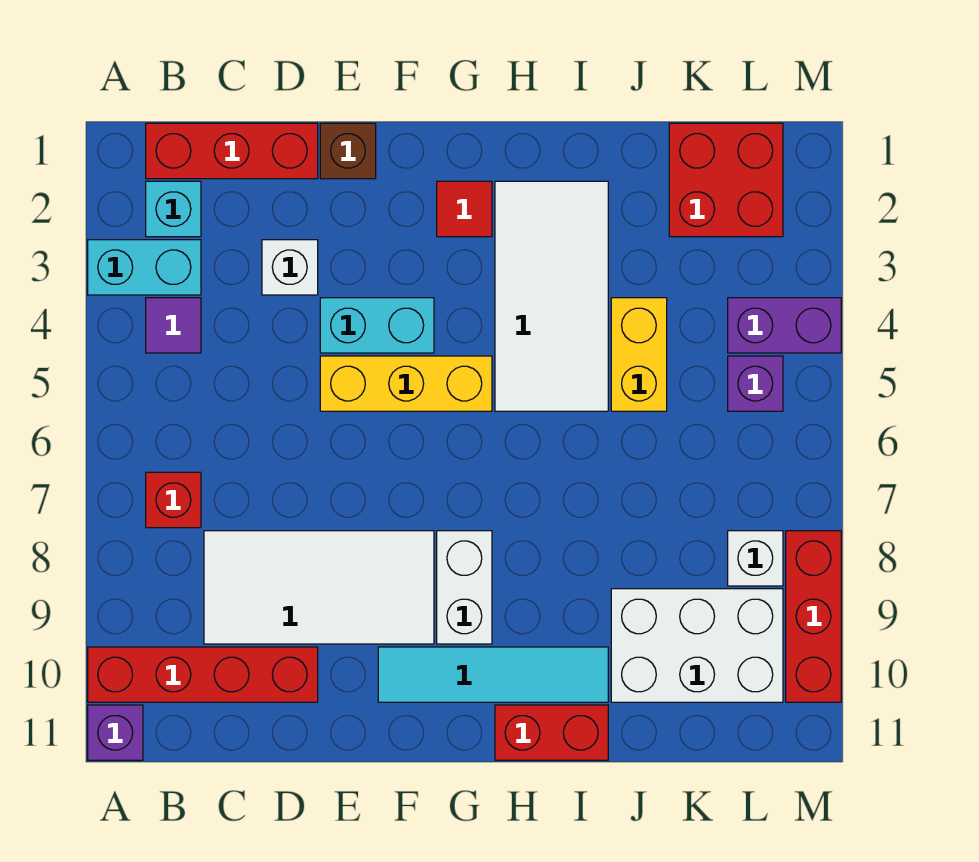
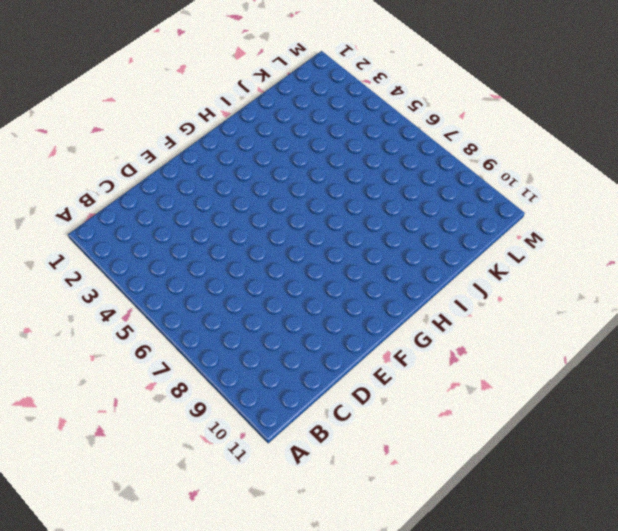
none -> cyan 1x2 brick [88,240,201,295]
none -> red 1x4 brick [88,647,318,702]
none -> purple 1x1 brick [88,705,143,760]

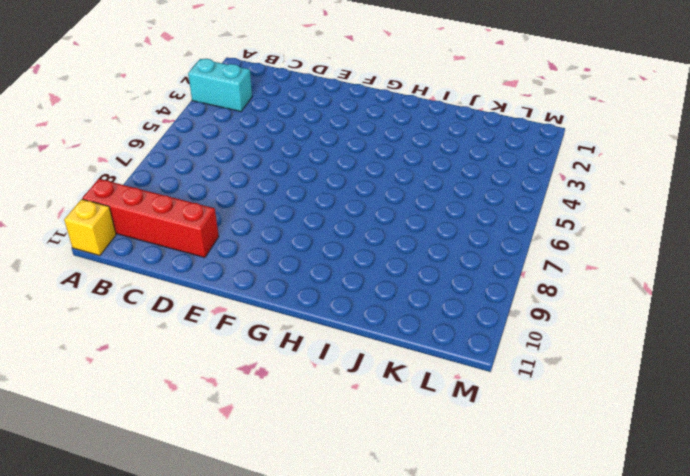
yellow 1x1 brick [64,199,116,256] -> purple 1x1 brick [88,705,143,760]
none -> red 1x3 brick [146,123,318,179]
none -> cyan 1x1 brick [146,181,201,237]
none -> purple 1x1 tile [146,298,201,353]

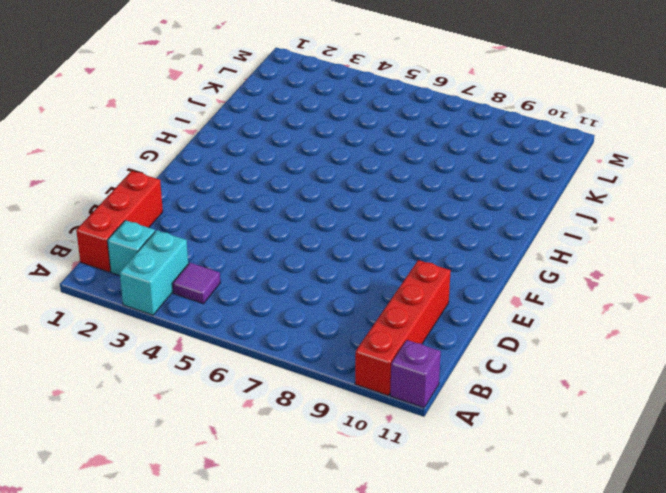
none -> red 1x1 brick [146,472,201,528]
none -> white 2x4 tile [204,531,434,644]
none -> white 1x1 brick [262,240,318,295]

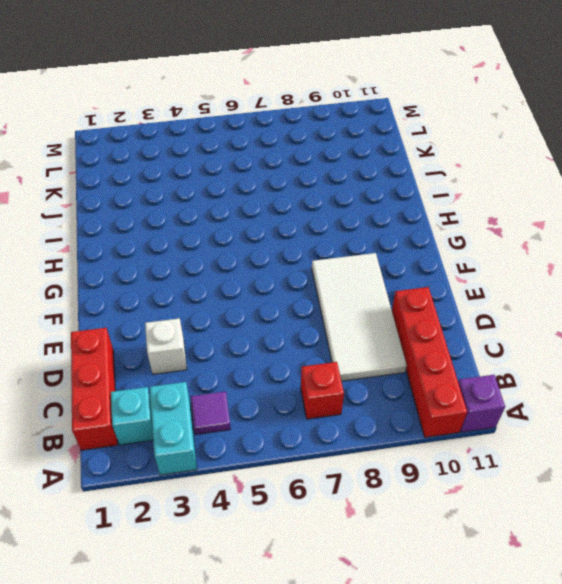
none -> brown 1x1 brick [320,123,376,179]
none -> cyan 1x2 brick [320,298,434,353]
none -> yellow 1x3 brick [320,356,492,411]

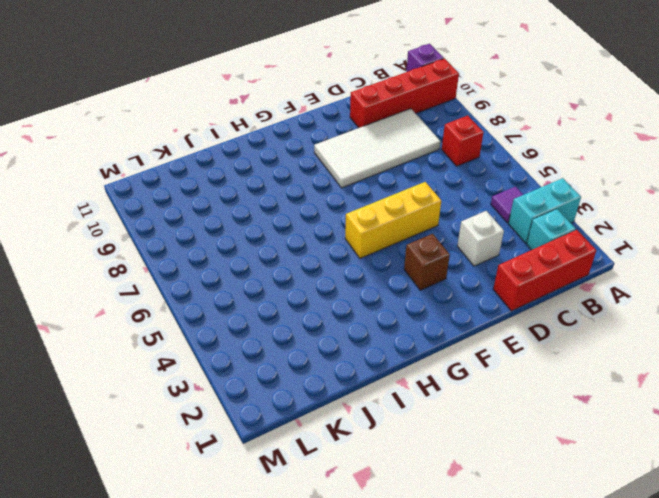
brown 1x1 brick [404,234,450,290] -> brown 1x1 brick moved to [320,123,376,179]
none -> cyan 1x2 brick [320,298,434,353]
none -> cyan 1x4 tile [378,647,608,702]
none -> red 1x1 tile [437,181,492,237]

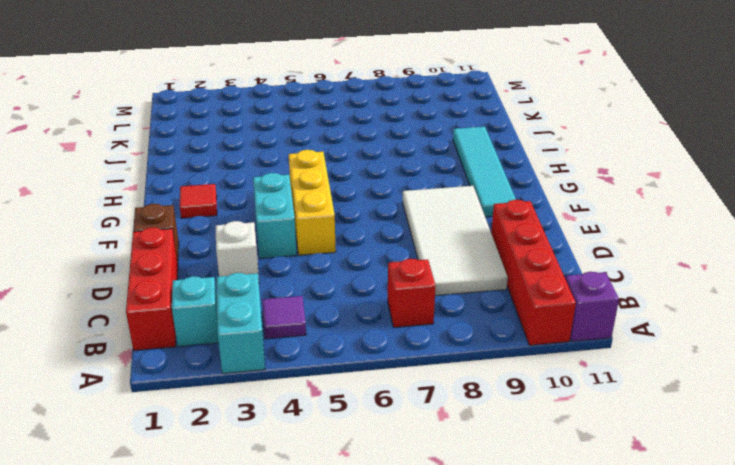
none -> white 1x2 brick [437,531,492,644]
none -> white 2x4 tile [495,181,608,411]
none -> red 1x2 brick [495,705,608,760]

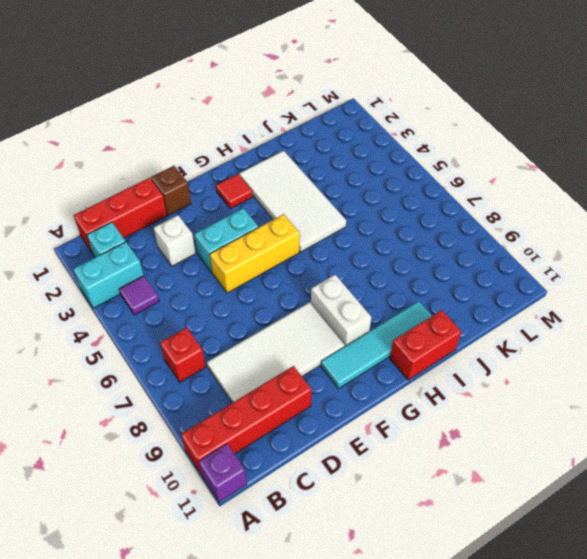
none -> yellow 1x2 brick [611,298,667,411]
none -> white 2x3 brick [611,589,783,702]
none -> red 2x2 brick [669,123,783,237]

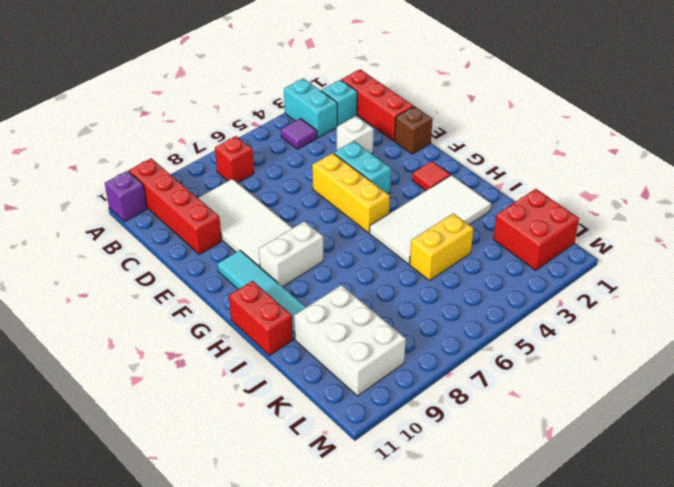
none -> purple 1x2 brick [728,298,841,353]
none -> purple 1x1 brick [728,356,783,411]
none -> white 1x1 brick [728,531,783,586]

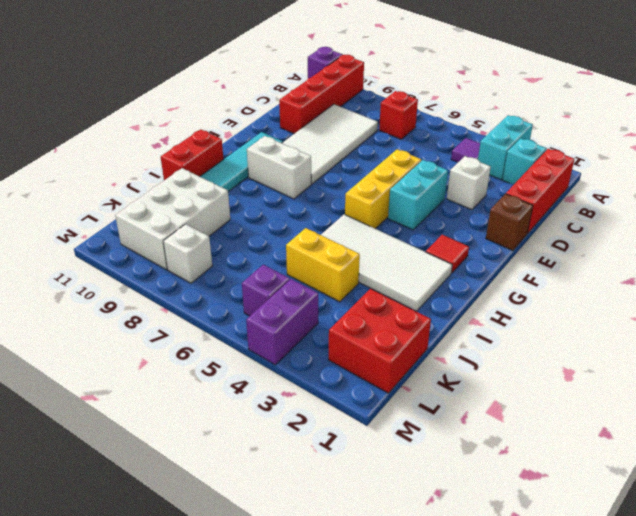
none -> red 1x3 brick [786,531,841,702]

